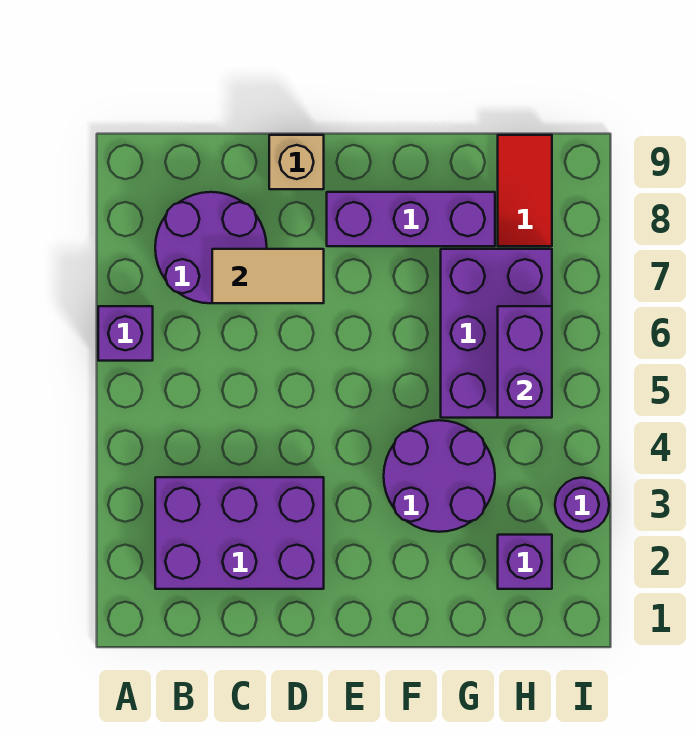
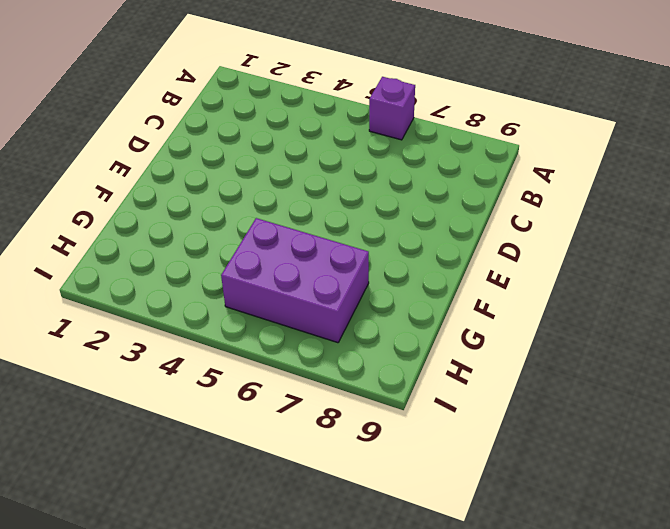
none -> purple 2x3 brick [155,477,324,589]
none -> purple 2x2 round brick [155,192,267,303]
none -> tan 1x1 brick [269,135,324,189]

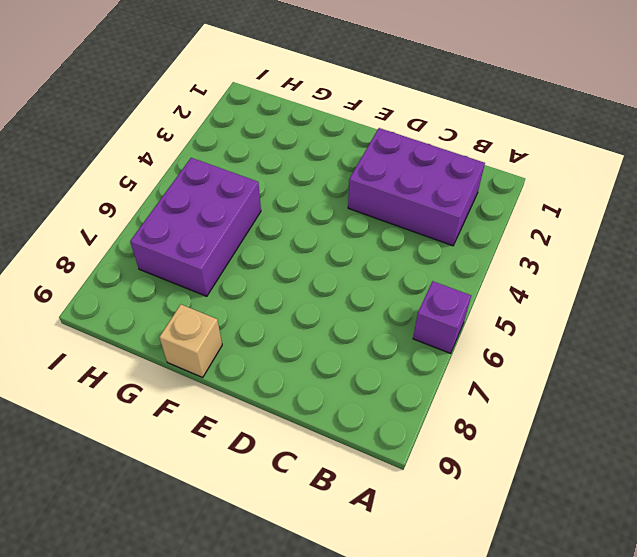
tan 1x1 brick [159,305,222,377] -> tan 1x1 brick moved to [269,135,324,189]
none -> purple 2x2 round brick [155,192,267,303]
none -> purple 1x3 brick [327,192,495,246]
none -> purple 2x2 round brick [384,420,495,532]

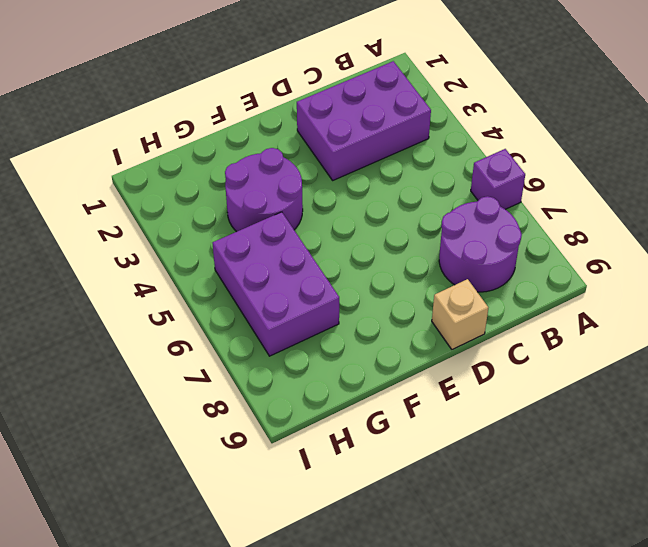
none -> purple 1x3 brick [327,192,495,246]
none -> purple 1x1 brick [498,535,552,589]
none -> red 1x2 tile [498,135,552,246]

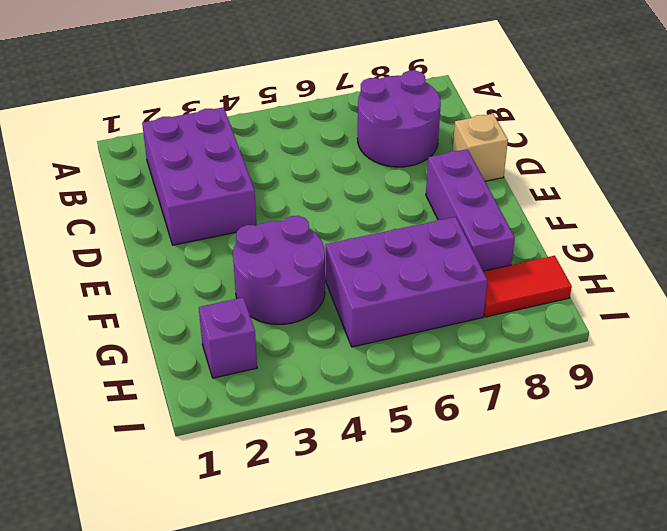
none -> purple 1x1 brick [98,306,153,361]
none -> purple 1x1 round brick [555,478,609,532]
none -> tan 1x2 tile [212,249,324,303]

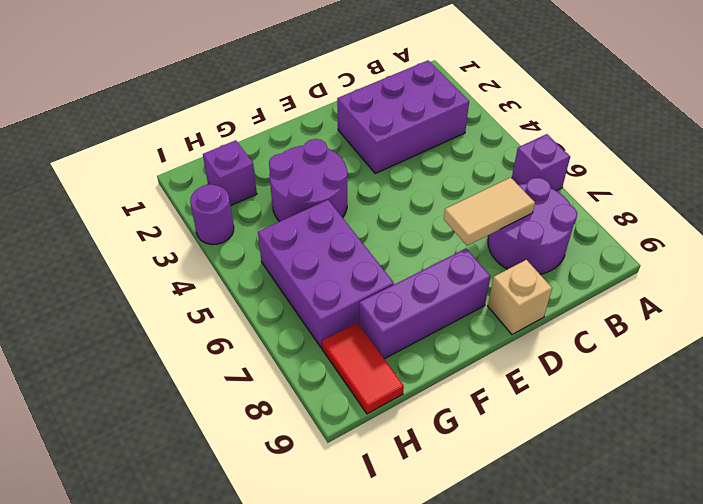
none -> purple 1x2 brick [498,306,552,418]

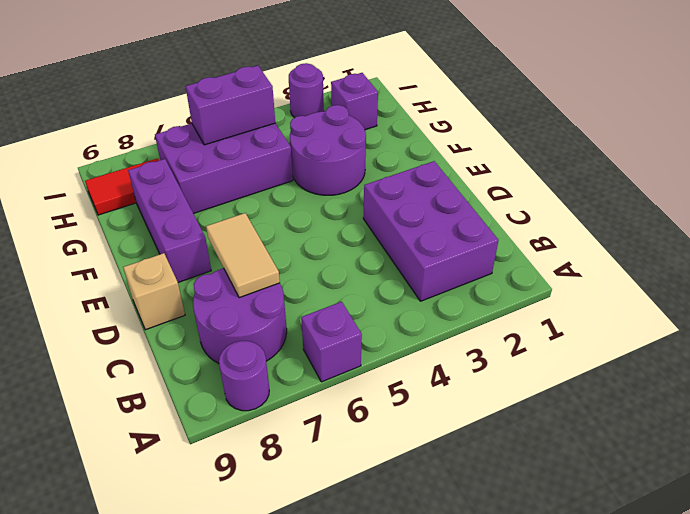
purple 1x1 round brick [219,341,269,411] -> none

